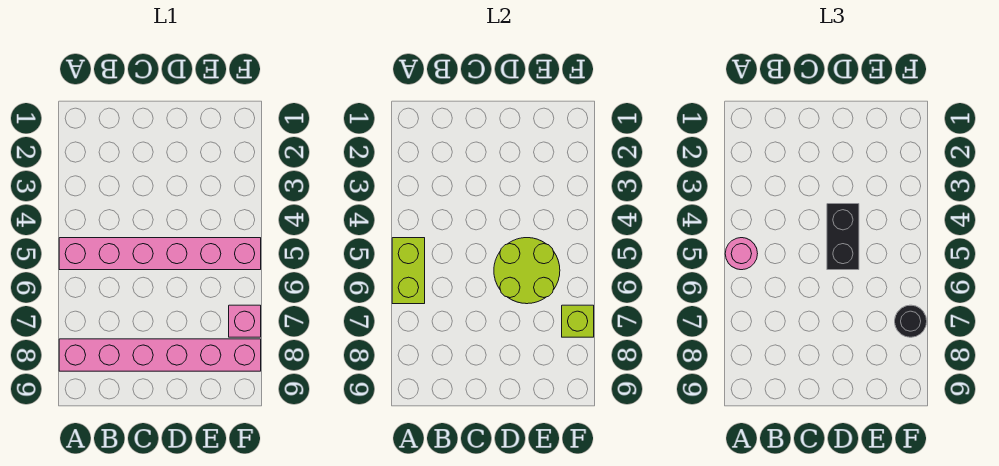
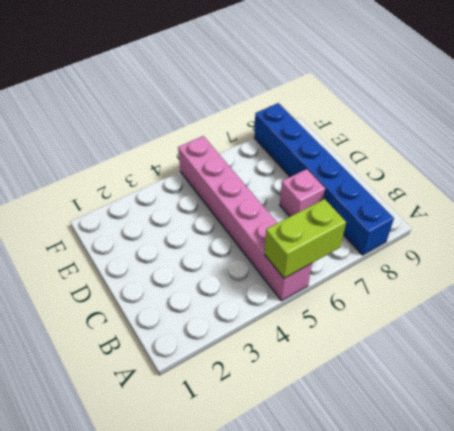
blue 1x6 brick [254,103,394,255] -> pink 1x6 brick [59,339,261,371]
pink 1x1 brick [280,169,325,217] -> pink 1x1 brick moved to [229,305,261,337]
none -> lime 2x2 round brick [494,238,560,304]
none -> lime 1x1 brick [562,305,594,337]

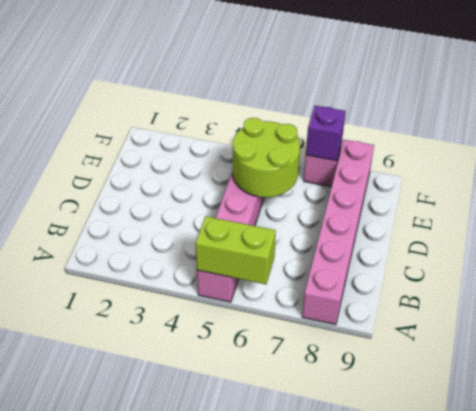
purple 1x1 brick [306,106,346,161] -> lime 1x1 brick [562,305,594,337]
none -> pink 1x1 round brick [725,238,758,270]
none -> black 1x2 brick [827,204,859,270]

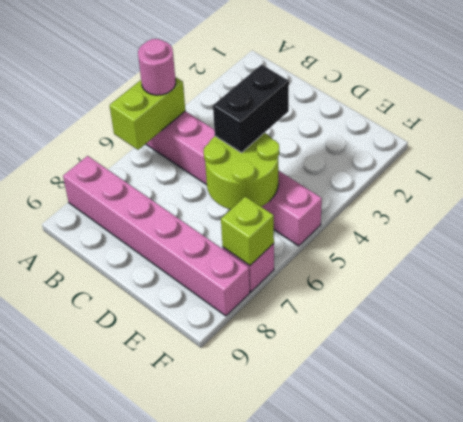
none -> black 1x1 round brick [895,305,927,337]

